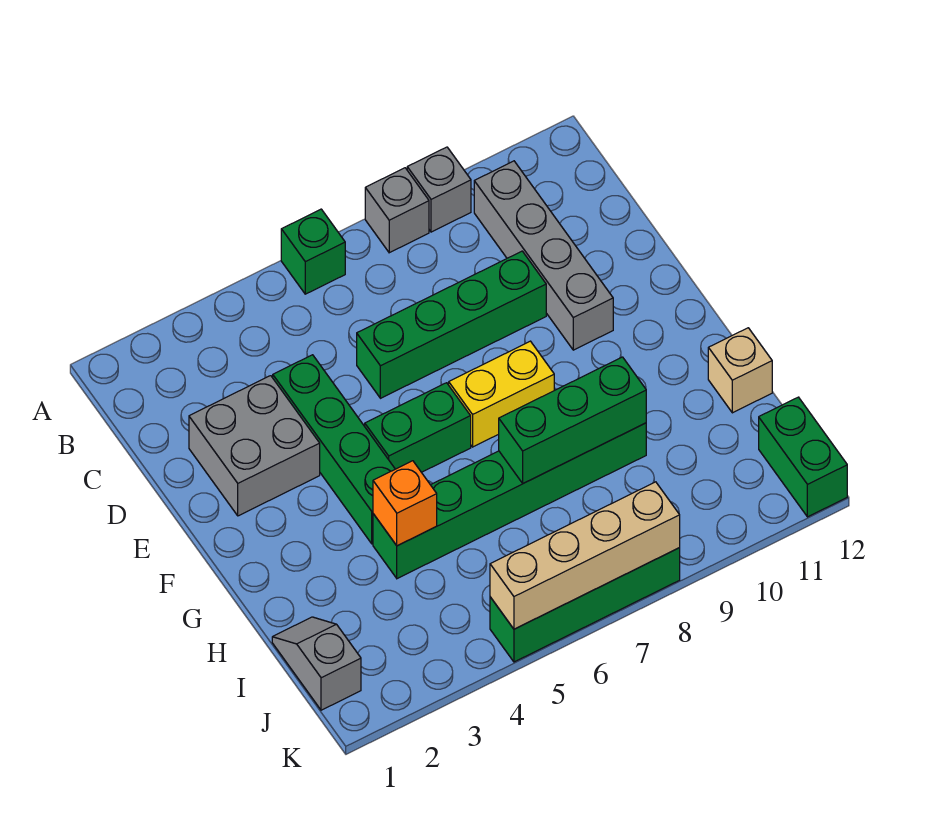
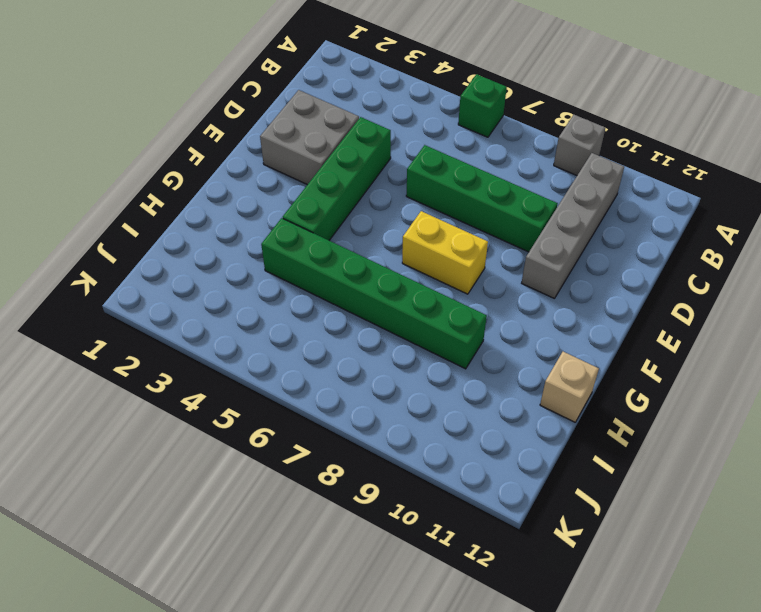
none -> grey 1x1 brick [365,168,429,253]
none -> green 1x2 brick [365,383,471,472]
none -> grey 1x2 slope [272,617,361,710]

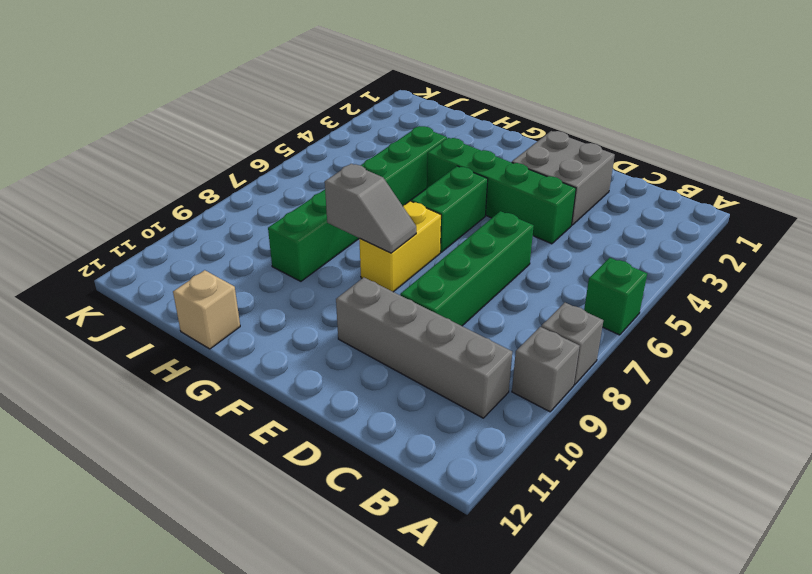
grey 1x2 slope [325,164,416,253] -> grey 1x2 slope moved to [272,617,361,710]
none -> green 1x2 brick [759,397,847,517]
none -> green 1x4 brick [490,548,680,662]
none -> orange 1x1 brick [373,461,437,546]

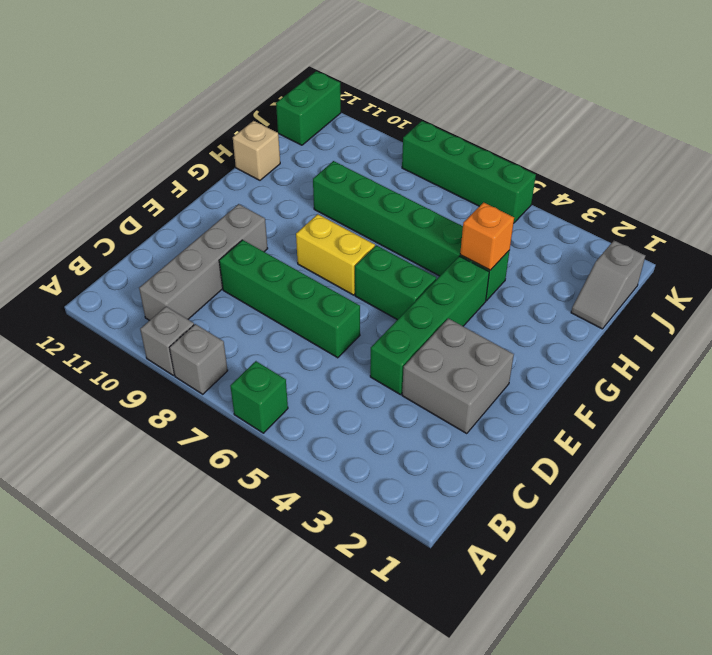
none -> green 1x3 brick [499,357,646,483]
none -> tan 1x4 brick [490,482,680,629]

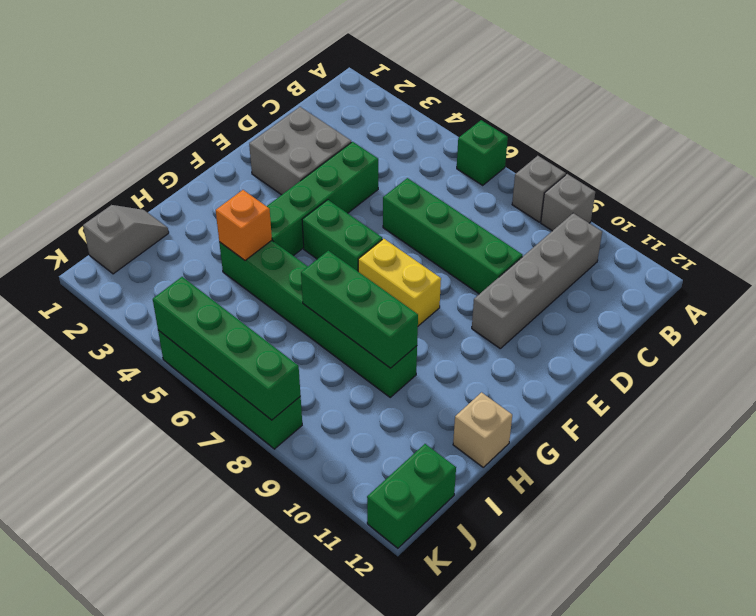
green 1x4 brick [153,277,301,420] -> tan 1x4 brick [490,482,680,629]

